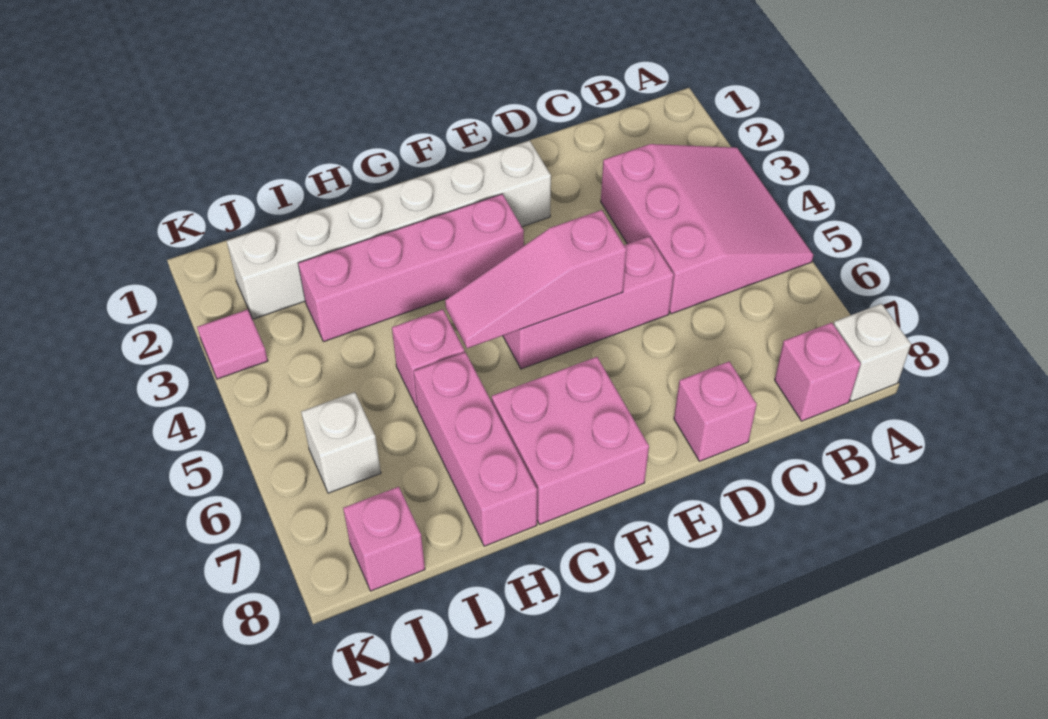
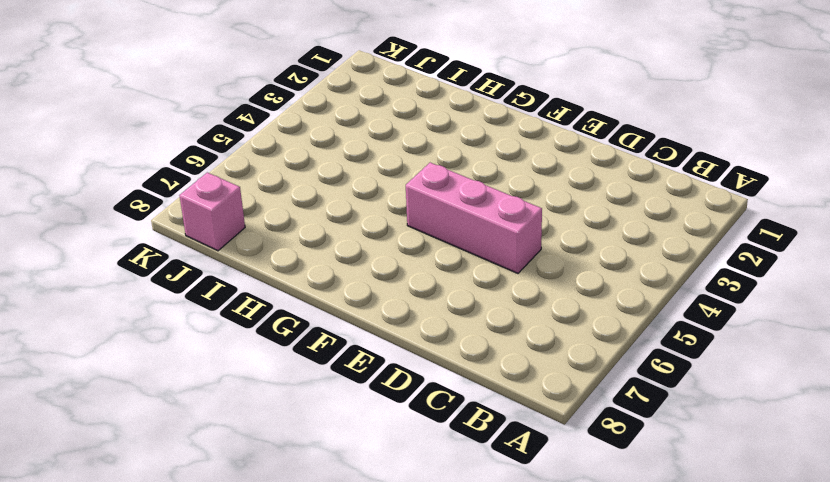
none -> pink 3x3 slope [601,144,813,314]
none -> white 1x1 brick [833,304,911,401]
none -> pink 1x1 brick [775,323,861,421]

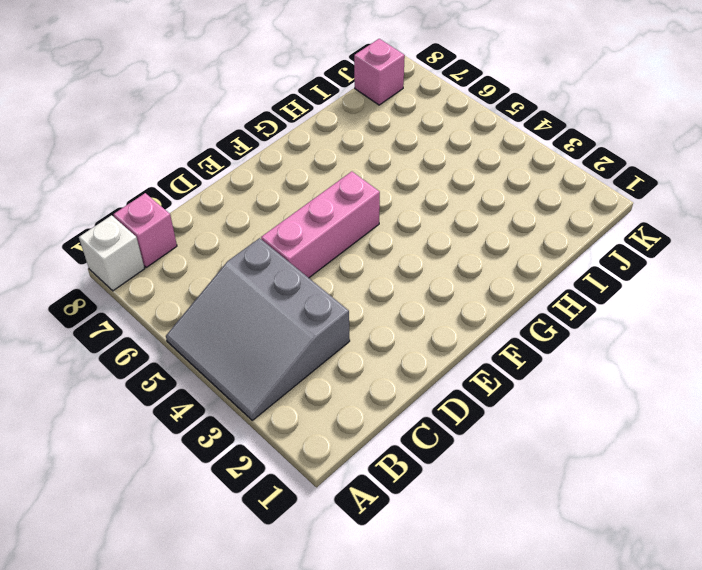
grey 3x3 slope [166,238,350,420] -> pink 3x3 slope [601,144,813,314]
none -> pink 1x1 brick [674,361,757,461]
none -> white 1x6 brick [227,141,551,319]
none -> pink 1x4 brick [298,194,524,342]

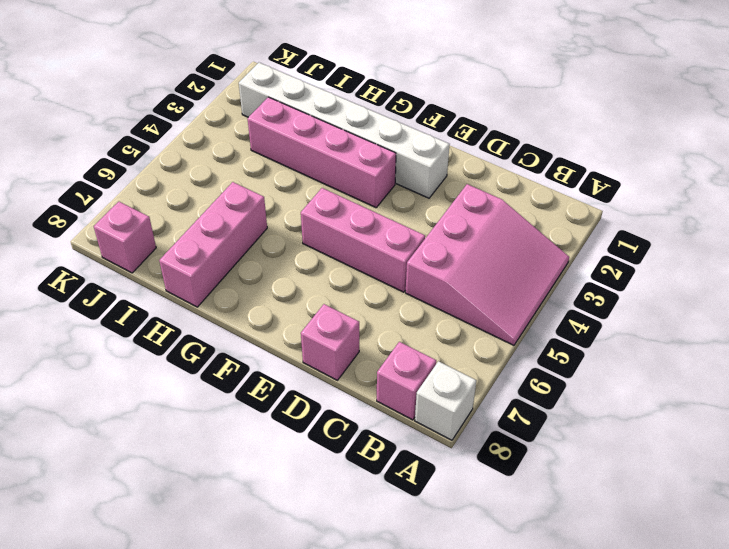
none -> pink 2x2 brick [492,357,649,524]
none -> pink 1x1 brick [392,309,465,407]
none -> white 1x1 brick [301,392,381,493]

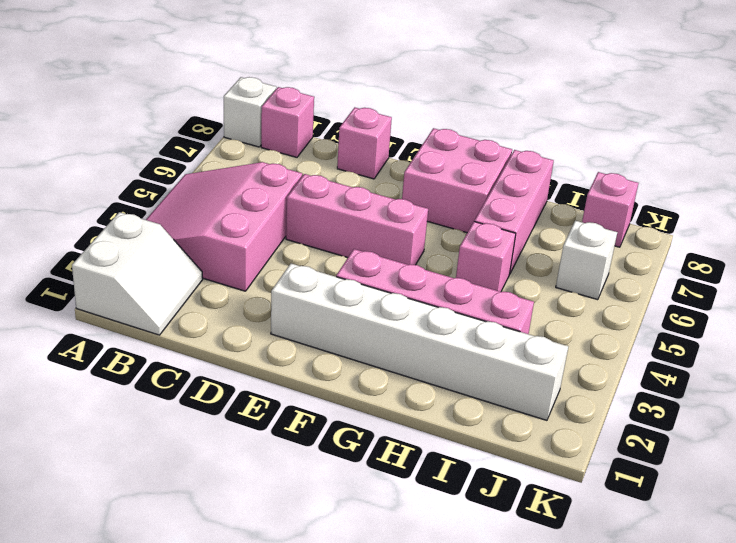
white 2x2 slope [72,212,203,335] -> none
none -> pink 1x1 tile [197,309,268,379]
none -> pink 1x3 slope [445,210,627,348]

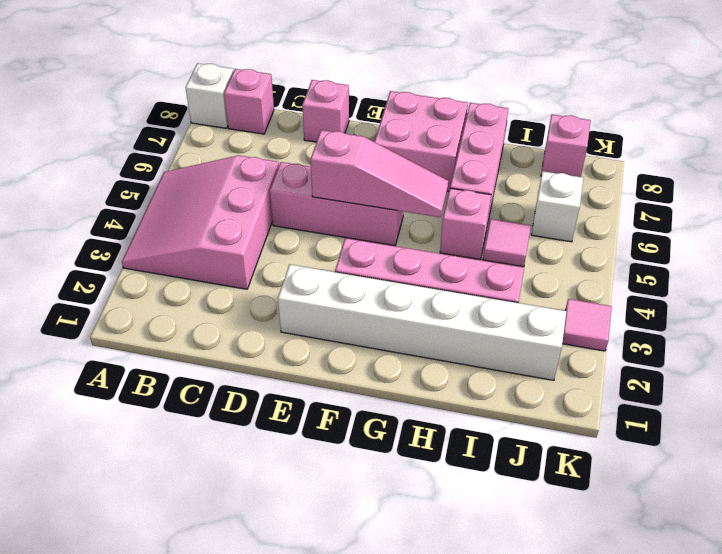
pink 1x1 tile [483,219,531,267] -> none

